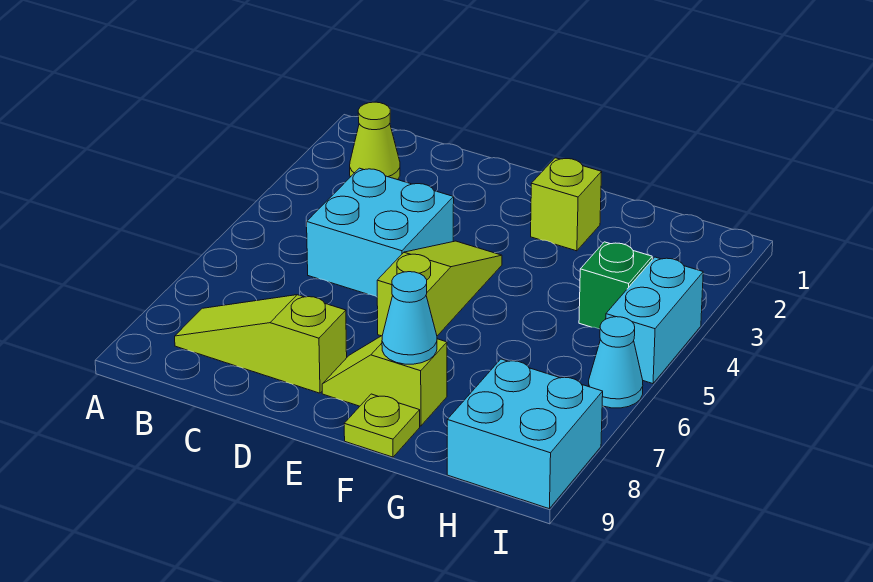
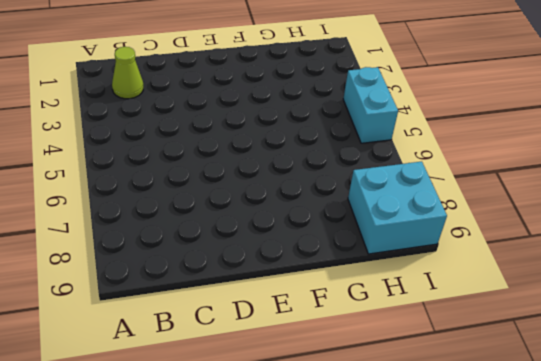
none -> lime 1x3 slope [175,295,347,393]
none -> cyan 2x2 brick [307,168,454,297]
none -> lime 1x3 slope [377,241,502,336]

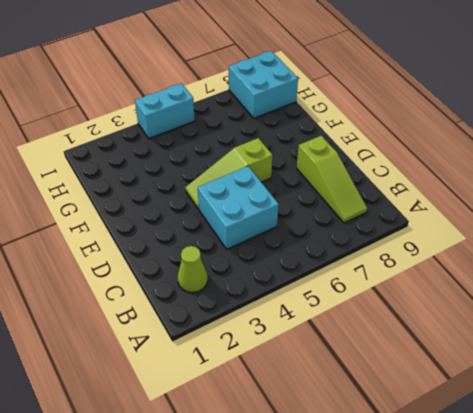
none -> lime 1x2 slope [322,336,447,426]
none -> lime 1x1 brick [531,158,602,251]
none -> lime 1x1 plate [344,394,420,457]

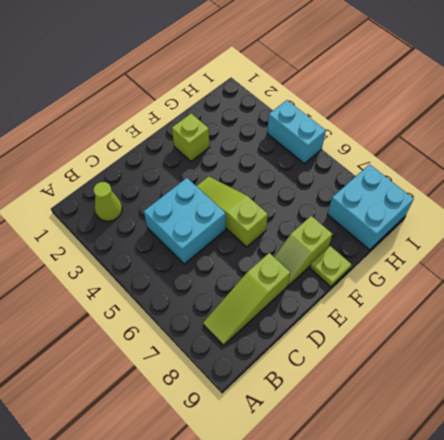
none -> green 1x1 brick [579,242,652,329]
none -> cyan 1x1 cone [589,317,643,408]
none -> cyan 1x1 cone [382,272,437,364]

